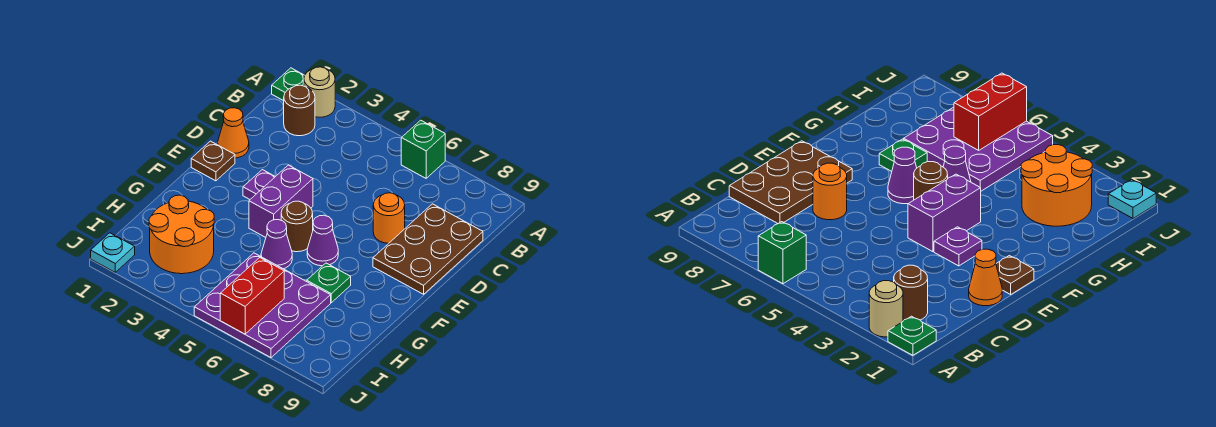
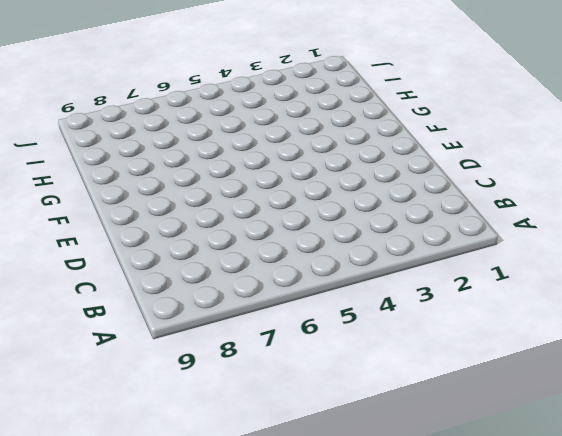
none -> green 1x1 plate [272,68,305,101]
none -> tan 1x1 round brick [304,67,335,117]
none -> green 1x1 brick [401,120,445,178]

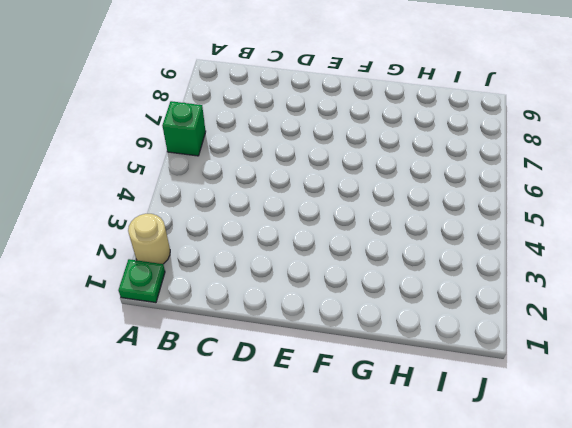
none -> brown 1x1 round brick [284,85,315,136]
none -> brown 2x3 plate [373,204,483,294]
none -> orange 1x1 cone [218,108,249,158]

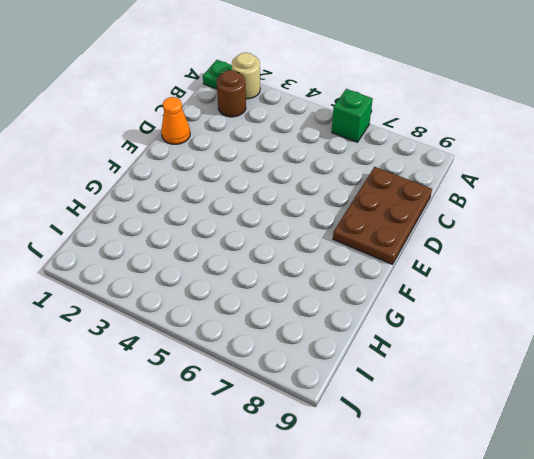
none -> orange 1x1 round brick [373,193,405,243]
none -> brown 1x1 plate [191,141,235,181]
none -> purple 1x1 plate [243,170,275,199]

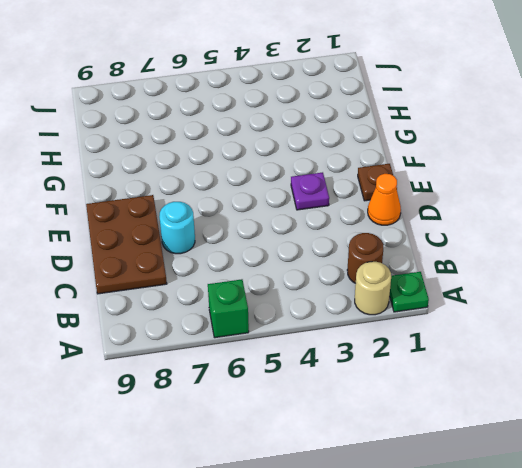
cyan 1x1 round brick [159,202,195,254] -> orange 1x1 round brick [373,193,405,243]
none -> purple 1x2 brick [249,165,313,237]
none -> brown 1x1 round brick [281,201,313,252]
none -> purple 1x1 cone [307,215,338,266]

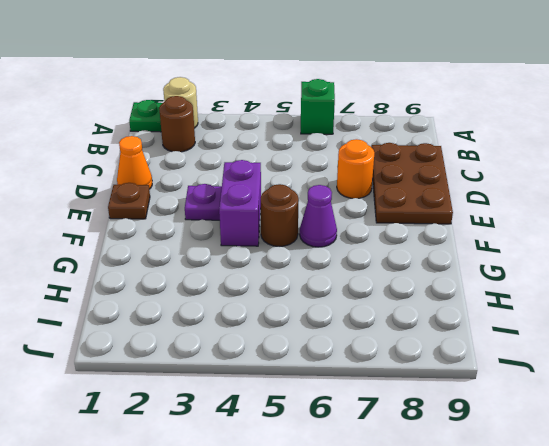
none -> purple 1x1 cone [261,220,292,269]
none -> green 1x1 plate [307,263,351,303]
none -> orange 2x2 round brick [149,195,214,274]

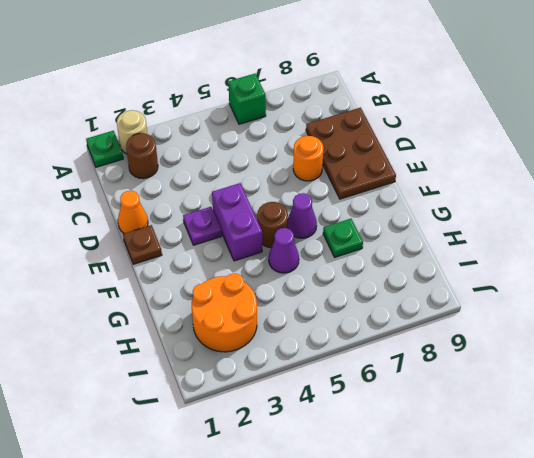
none -> purple 3x3 plate [194,253,331,357]
none -> cyan 1x1 plate [91,233,135,272]
none -> red 1x2 brick [220,258,284,334]

